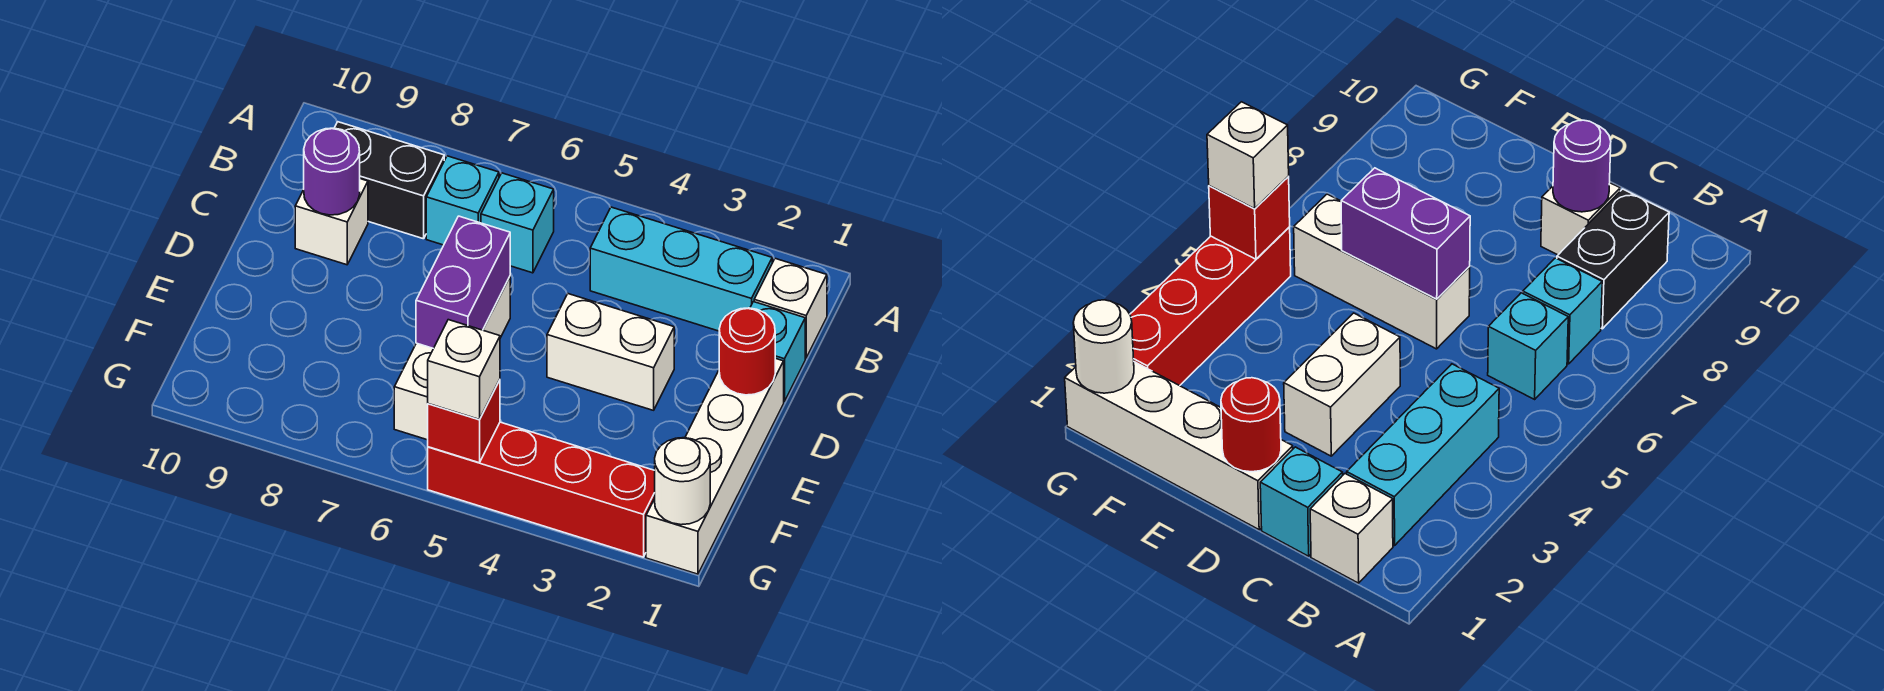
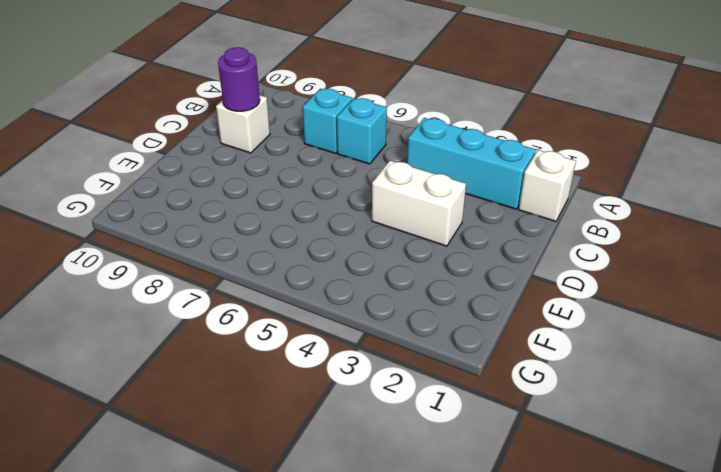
none -> black 1x2 brick [335,122,444,239]
none -> cyan 1x1 brick [750,302,805,402]
none -> white 1x4 brick [646,358,784,574]

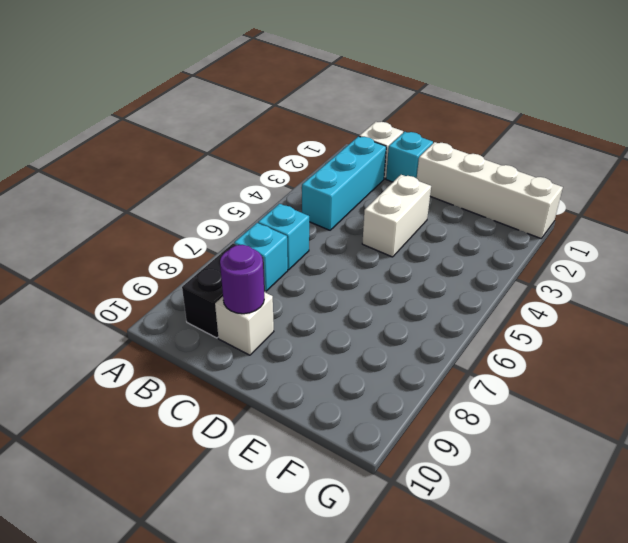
none -> white 1x3 brick [394,277,510,440]
none -> red 1x4 brick [428,422,655,557]
none -> red 1x1 round brick [719,308,775,395]

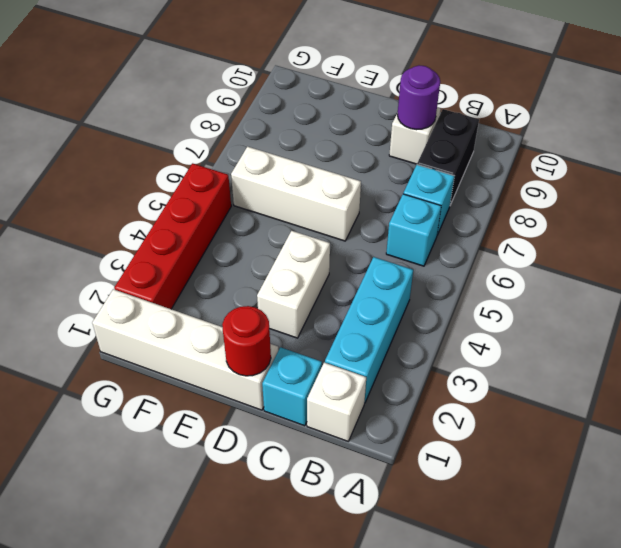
none -> purple 1x2 brick [416,216,510,348]
none -> white 1x1 round brick [655,438,710,525]
none -> red 1x1 brick [428,380,500,463]

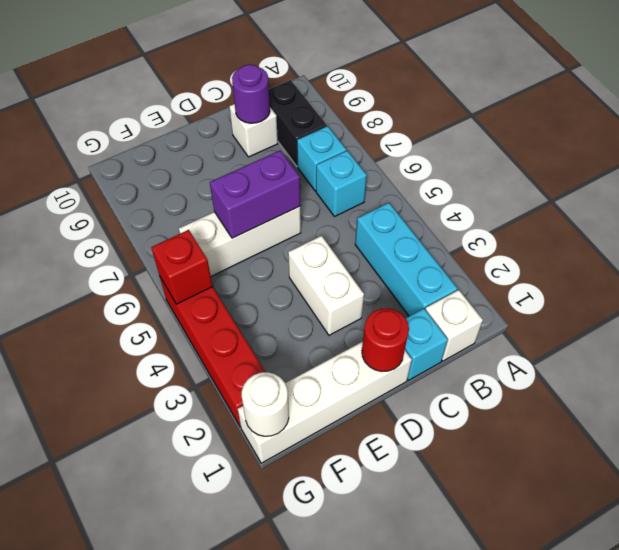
none -> white 1x1 brick [428,320,500,420]

